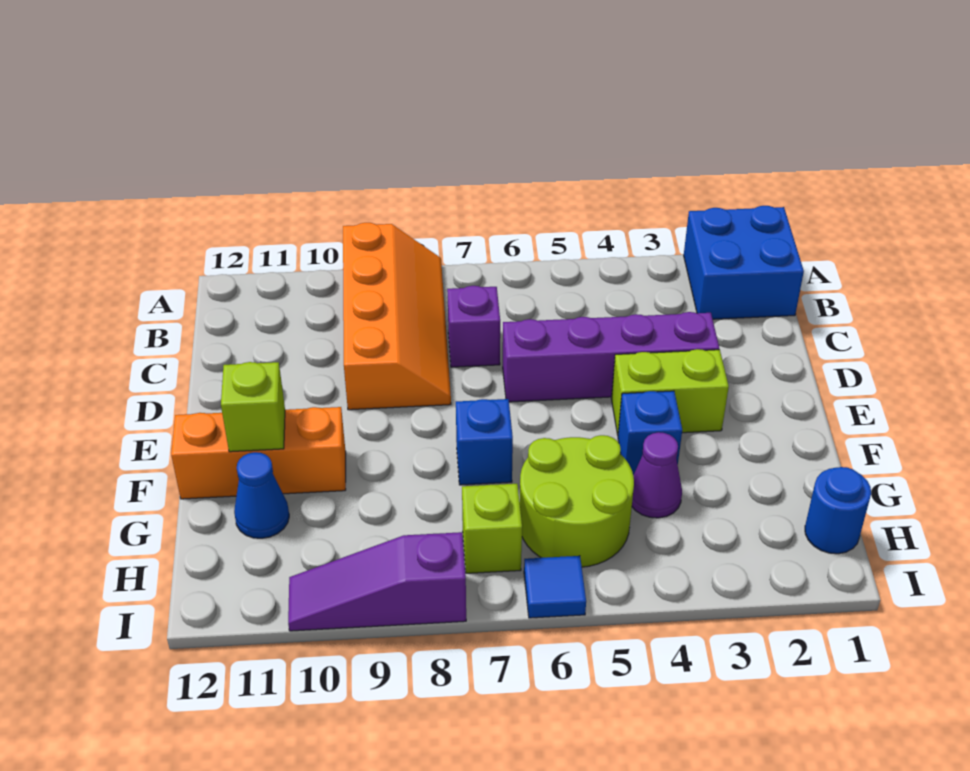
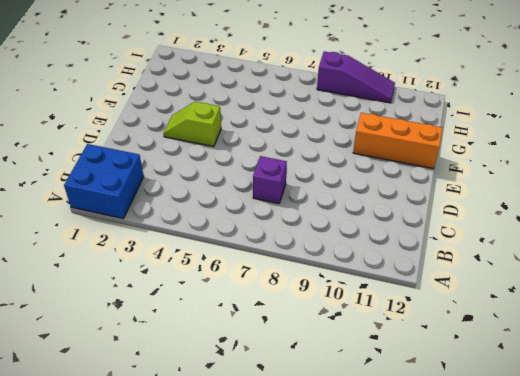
lime 1x2 slope [164,102,221,147] -> lime 1x2 brick [611,349,729,435]
none -> orange 2x4 slope [343,223,451,410]
none -> purple 1x4 brick [503,312,719,402]
none -> blue 1x1 brick [618,391,682,475]

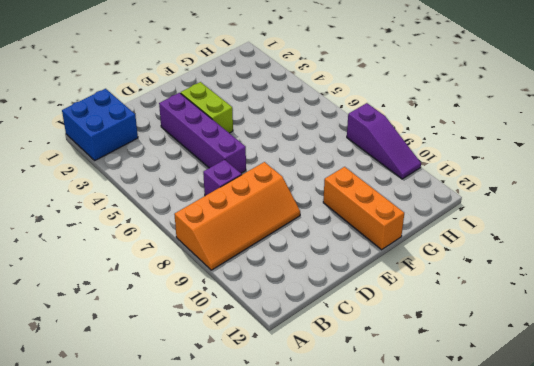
orange 2x4 slope [174,162,300,270] -> orange 2x4 slope turned to [343,223,451,410]
none -> blue 1x1 brick [618,391,682,475]
none -> blue 1x1 brick [456,399,513,485]
none -> purple 1x1 cone [632,432,682,518]

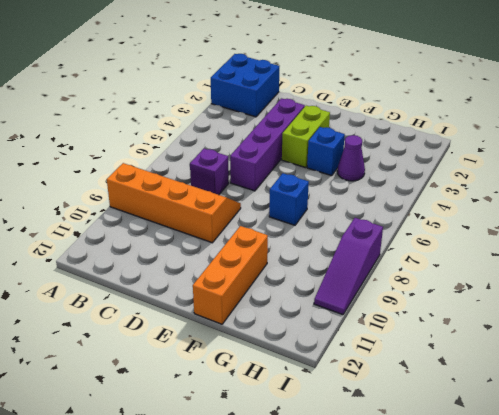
none -> lime 2x2 round brick [520,435,634,567]
none -> blue 1x1 cone [234,452,289,538]
none -> blue 1x1 round brick [805,467,871,554]

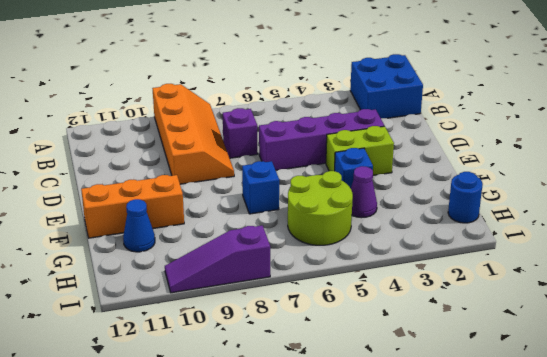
none -> lime 1x1 brick [462,484,522,573]
none -> blue 1x1 tile [524,556,586,618]
none -> lime 1x1 brick [221,362,285,452]

